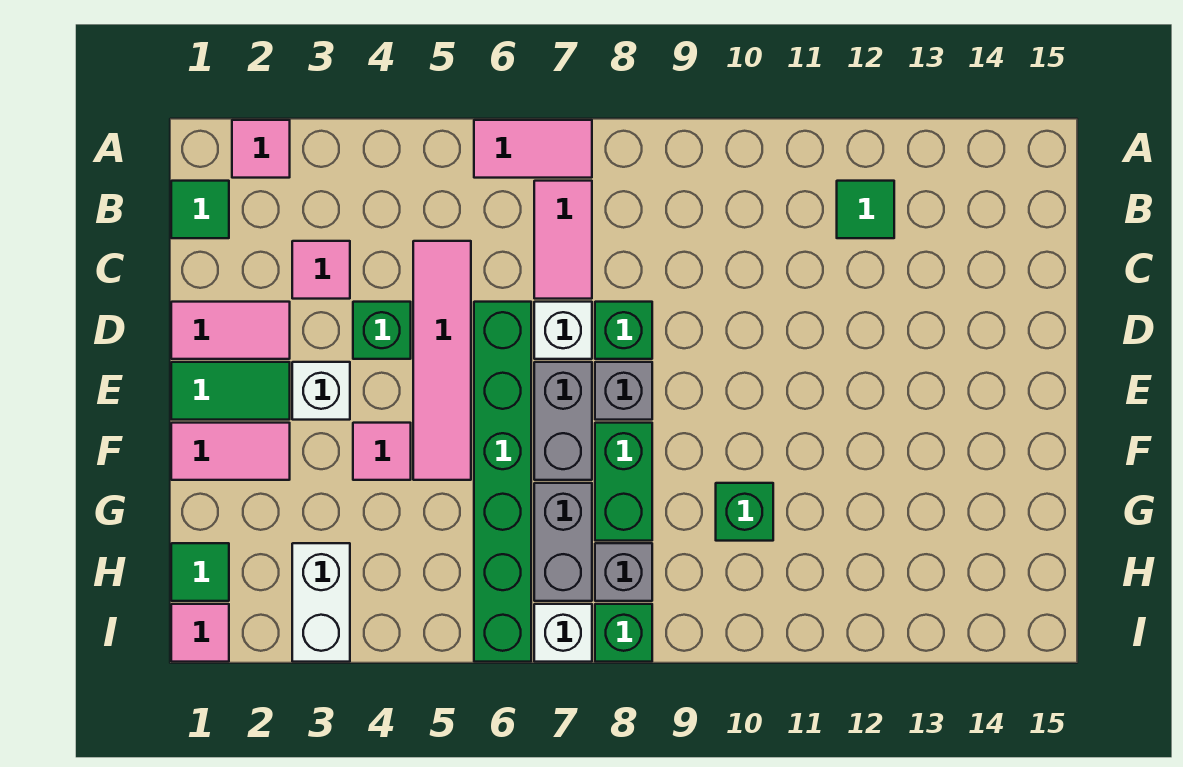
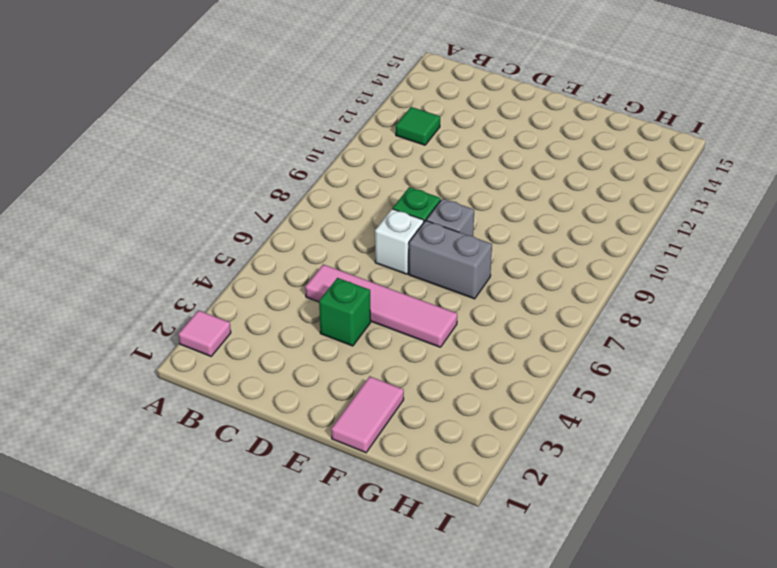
none -> pink 1x2 tile [474,120,592,178]
none -> green 1x1 tile [171,181,229,238]
none -> pink 1x2 tile [534,181,592,299]

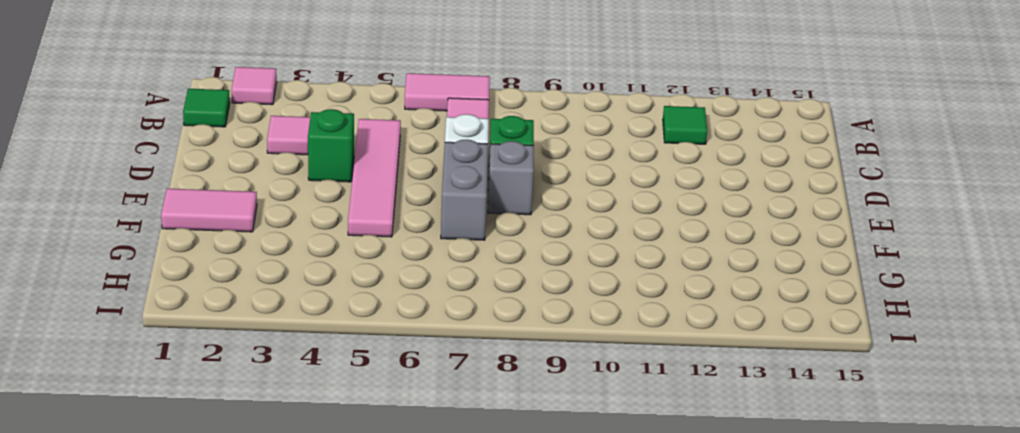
none -> pink 1x2 tile [171,302,290,359]
none -> green 1x6 brick [474,302,531,662]
none -> green 1x2 tile [171,362,290,420]

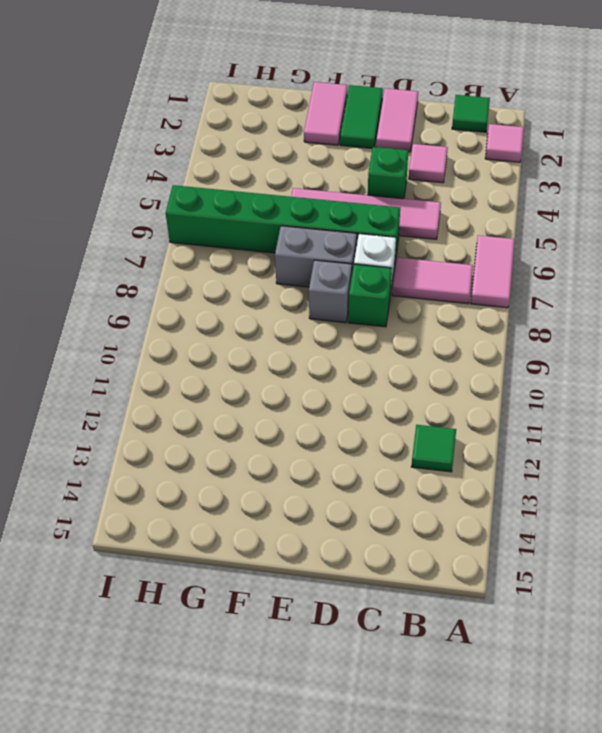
none -> white 1x1 brick [292,362,350,420]
none -> pink 1x1 tile [353,423,411,480]
none -> green 1x2 brick [595,423,652,541]

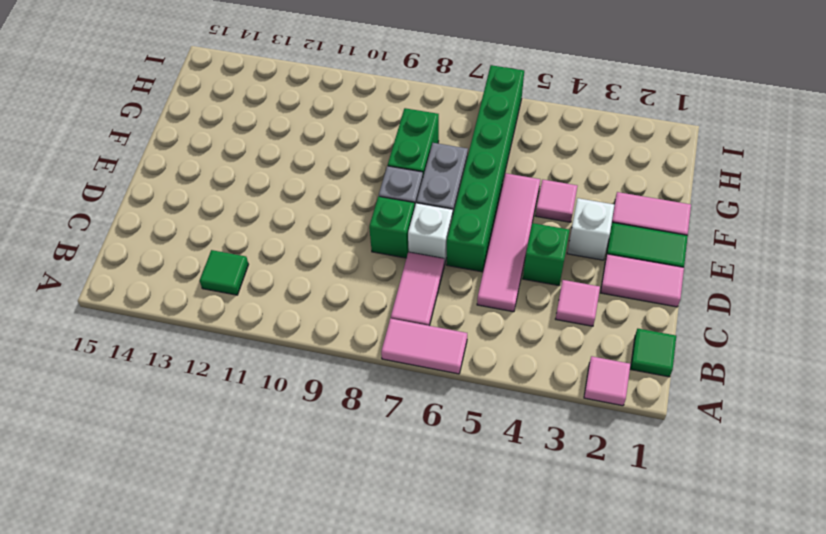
none -> grey 1x2 brick [534,483,592,601]
none -> green 1x1 brick [716,483,773,541]
none -> green 1x1 tile [171,543,229,601]

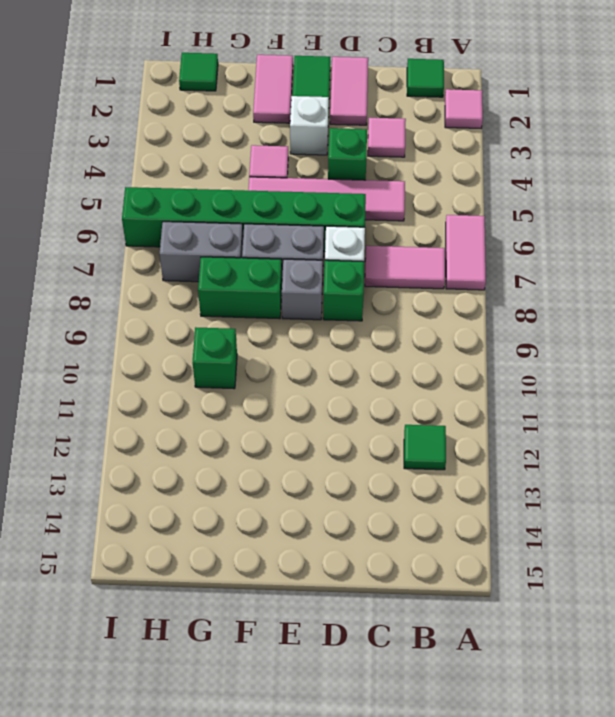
none -> white 1x2 brick [292,543,350,662]
none -> grey 1x1 brick [595,543,652,601]
none -> pink 1x1 tile [171,604,229,662]

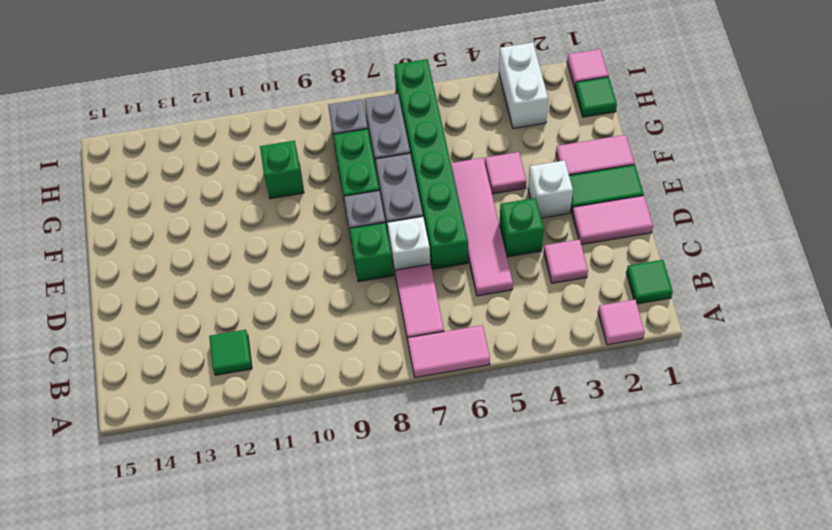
none -> white 1x1 brick [534,604,592,662]
none -> green 1x1 brick [595,604,652,662]

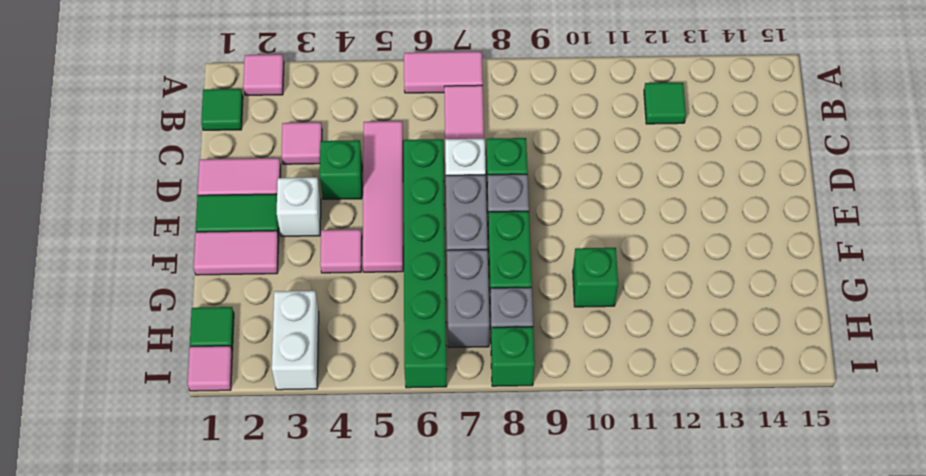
none -> white 1x1 brick [534,604,592,662]

